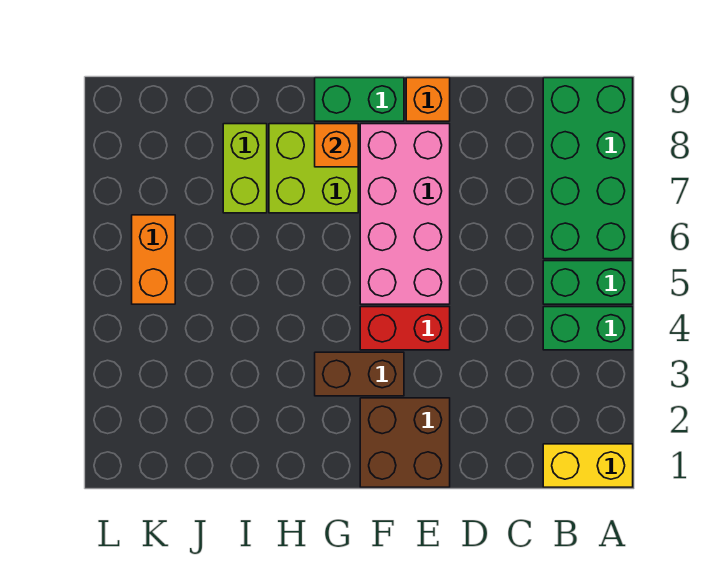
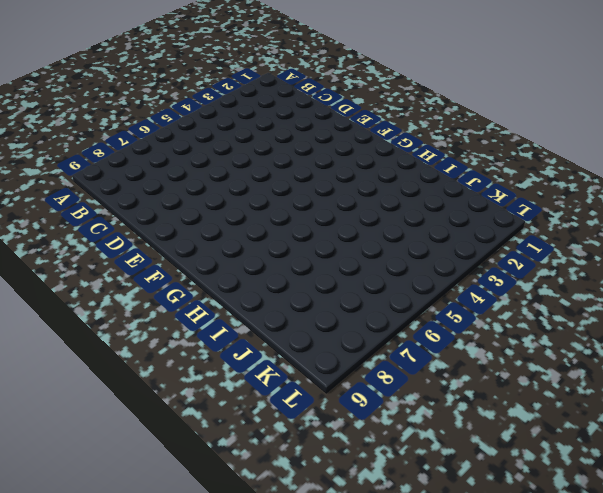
none -> yellow 1x2 brick [543,444,633,487]
none -> green 1x2 brick [543,307,633,350]
none -> green 1x2 brick [543,261,633,304]

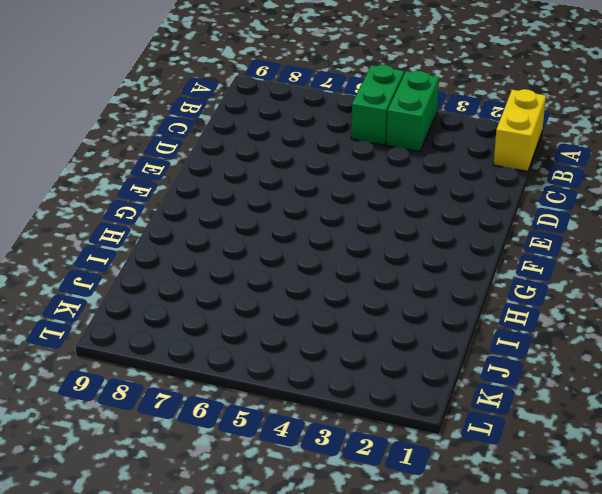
none -> green 2x4 brick [543,78,633,259]
none -> brown 2x2 brick [360,398,450,487]
none -> red 1x2 brick [360,307,450,350]

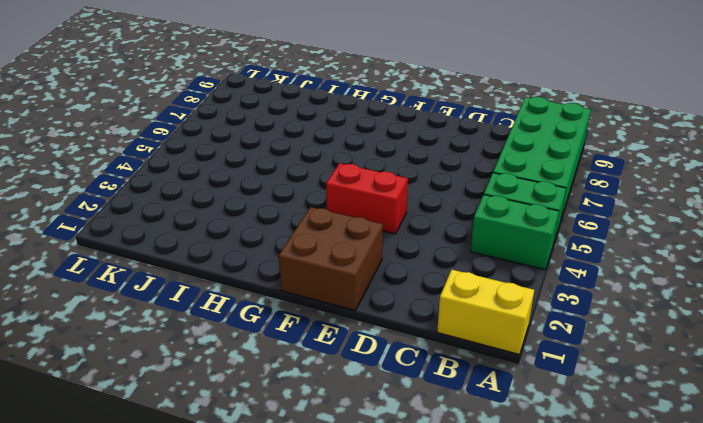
none -> pink 2x4 brick [360,124,450,304]
none -> orange 1x1 brick [406,78,450,121]
none -> brown 1x2 brick [315,352,404,396]

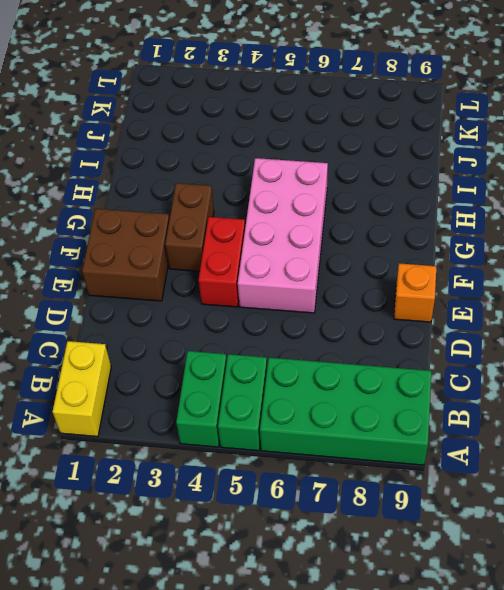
pink 2x4 brick [238,158,328,313] -> pink 2x4 brick turned to [360,124,450,304]
none -> green 1x2 brick [315,78,404,121]
none -> lime 2x2 brick [269,124,358,213]
none -> lime 1x2 brick [223,124,267,213]

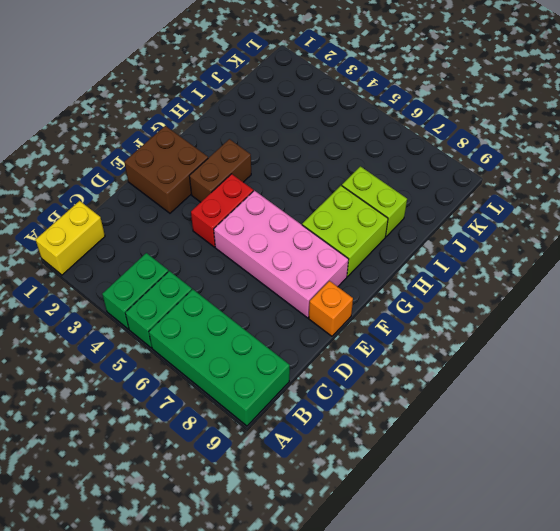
none -> green 1x2 brick [315,78,404,121]
none -> orange 1x2 brick [132,215,175,304]
none -> orange 1x1 brick [315,124,358,167]

